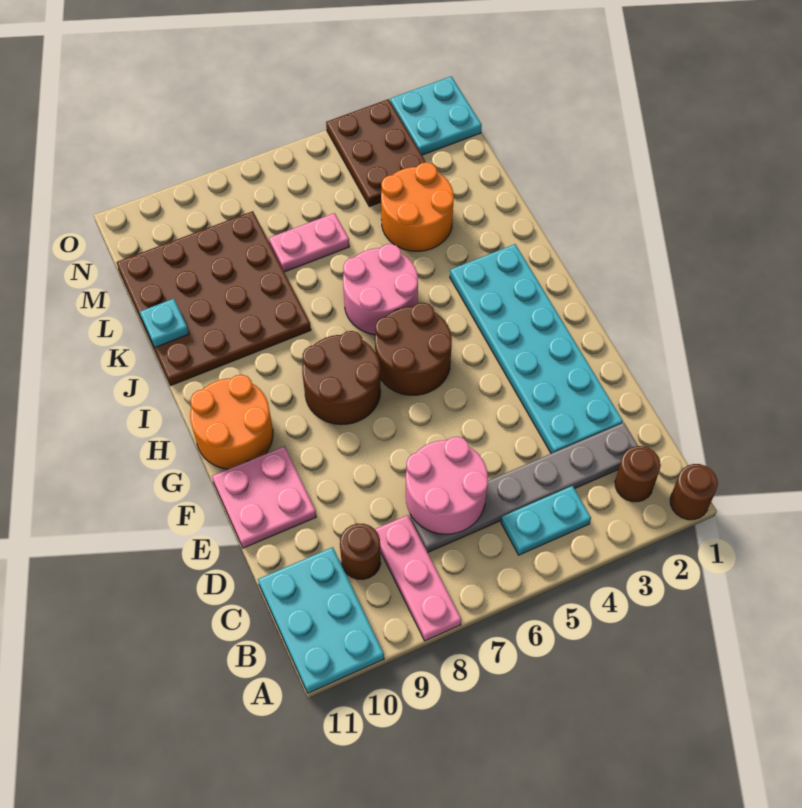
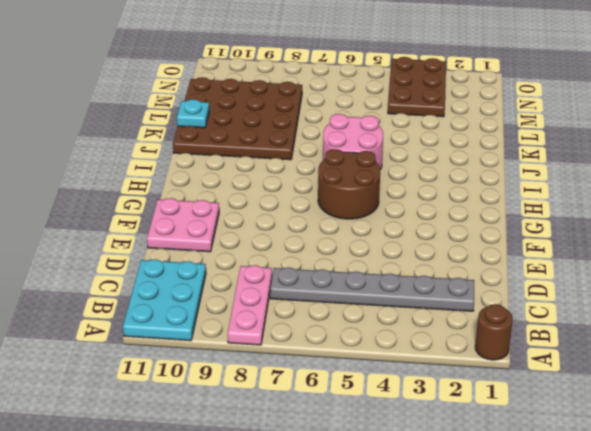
none -> brown 1x1 round brick [615,446,661,502]
none -> cyan 1x2 plate [501,486,591,555]
none -> brown 1x1 round brick [340,524,381,579]

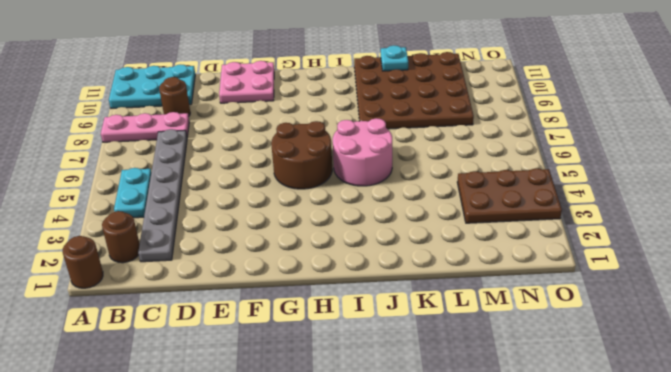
none -> cyan 2x6 plate [450,244,623,454]
none -> brown 2x2 round brick [302,331,381,425]
none -> orange 2x2 round brick [190,375,273,469]

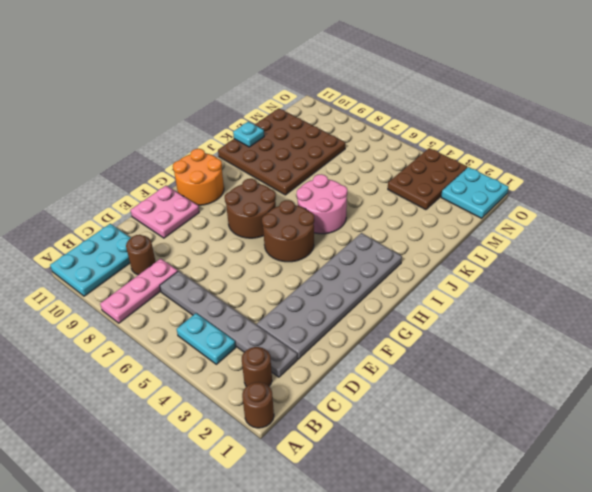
grey 2x6 plate [257,233,402,359] -> cyan 2x6 plate [450,244,623,454]
none -> orange 2x2 round brick [381,162,454,251]
none -> pink 1x2 plate [269,213,349,272]
none -> pink 2x2 round brick [406,437,488,534]

